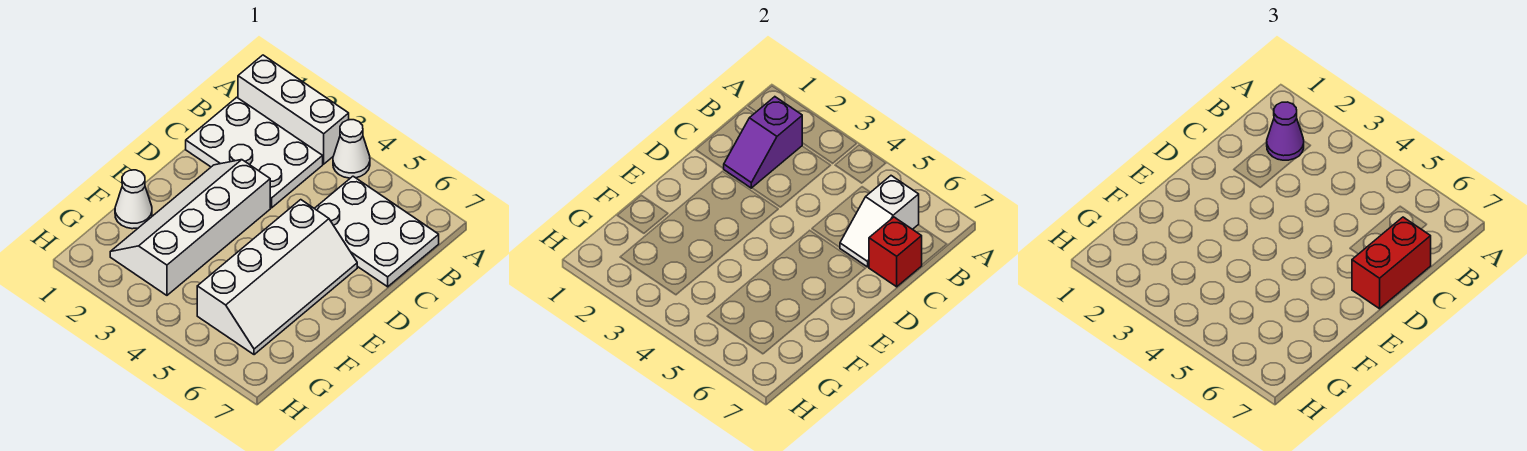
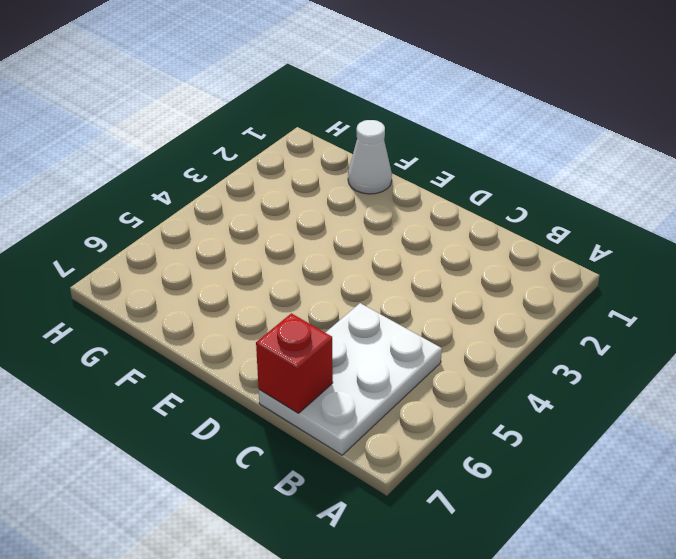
none -> white 1x3 brick [238,55,349,164]
none -> white 1x1 cone [333,120,370,178]
none -> white 2x3 plate [186,97,323,208]

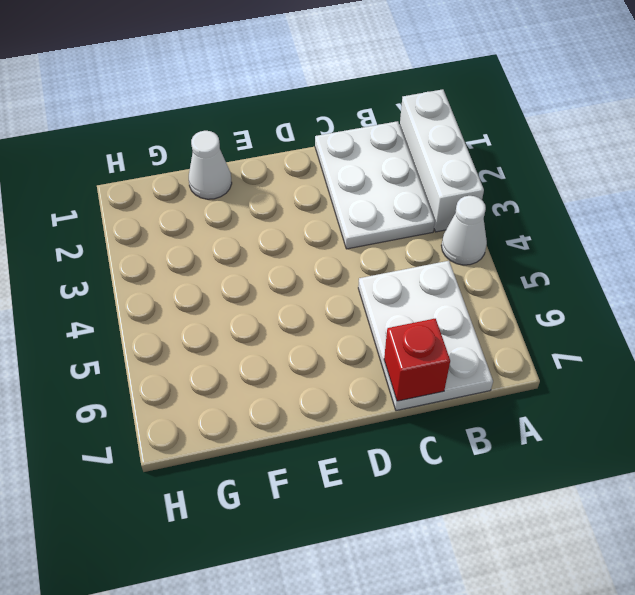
none -> white 2x4 slope [110,160,270,295]
none -> white 2x4 slope [197,200,357,355]
none -> purple 1x2 slope [724,97,802,188]

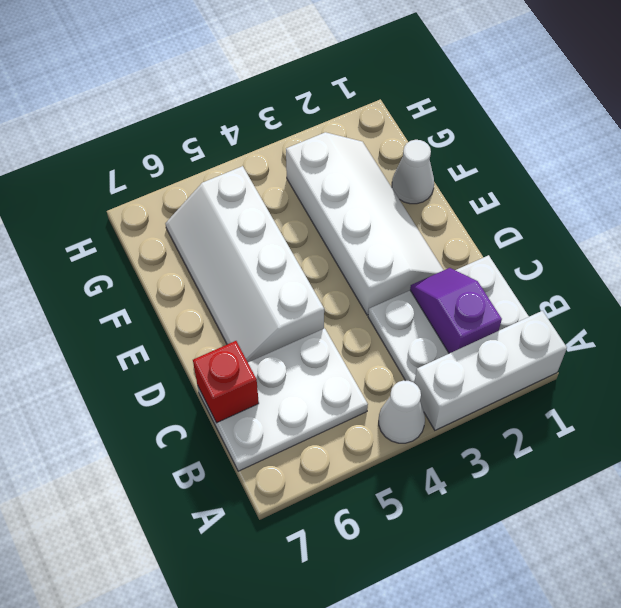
none -> white 1x2 slope [840,176,919,267]
none -> purple 1x1 cone [1267,102,1304,160]
none -> red 1x2 brick [1352,217,1431,309]

